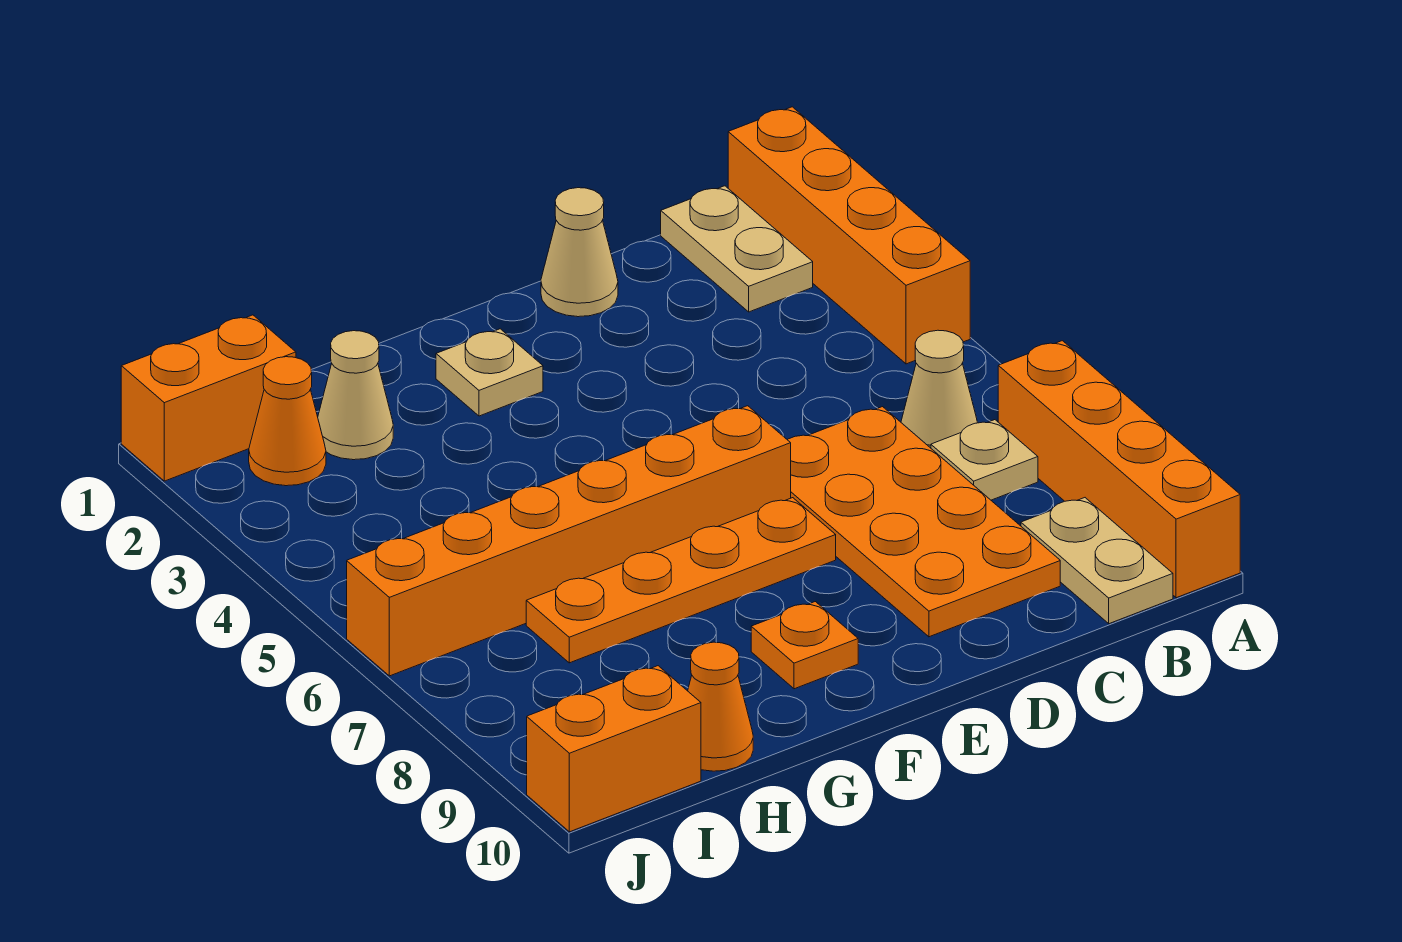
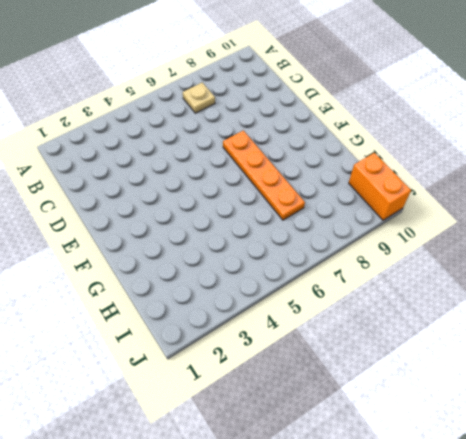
none -> orange 1x4 brick [728,107,970,364]
none -> orange 1x4 brick [998,341,1240,598]
none -> tan 1x2 plate [661,186,813,312]

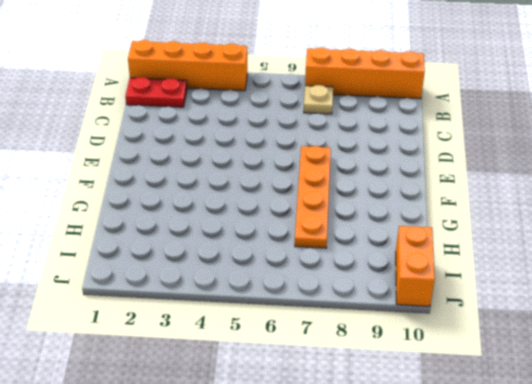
red 1x2 plate [125,77,187,107] -> tan 1x2 plate [661,186,813,312]
none -> tan 1x1 cone [901,330,977,448]
none -> tan 1x2 plate [1021,498,1173,624]
none -> orange 2x4 plate [787,407,1060,637]

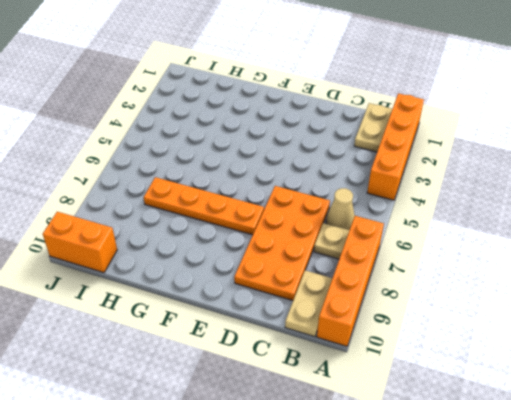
none -> tan 1x1 cone [541,188,618,317]
none -> orange 1x6 brick [347,406,791,676]
none -> tan 1x1 plate [436,329,543,416]

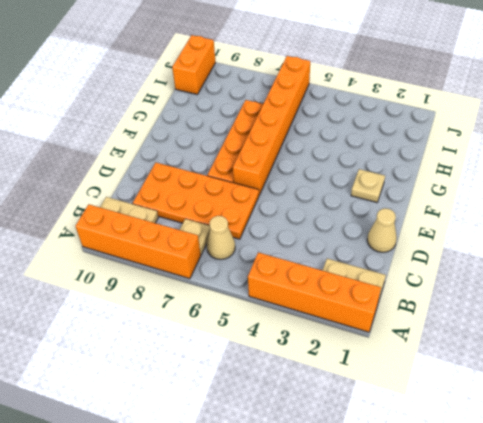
none -> orange 1x1 plate [751,602,858,689]
none -> tan 1x1 cone [318,331,393,460]
none -> orange 1x1 cone [688,642,753,771]

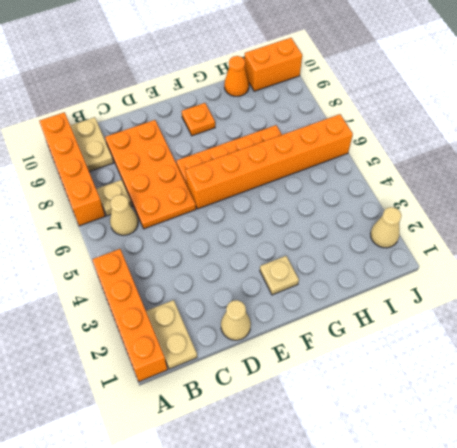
tan 1x1 cone [371,207,401,248] -> tan 1x1 cone moved to [318,331,393,460]
none -> orange 1x2 brick [121,315,296,481]
none -> orange 1x1 cone [249,357,326,486]

